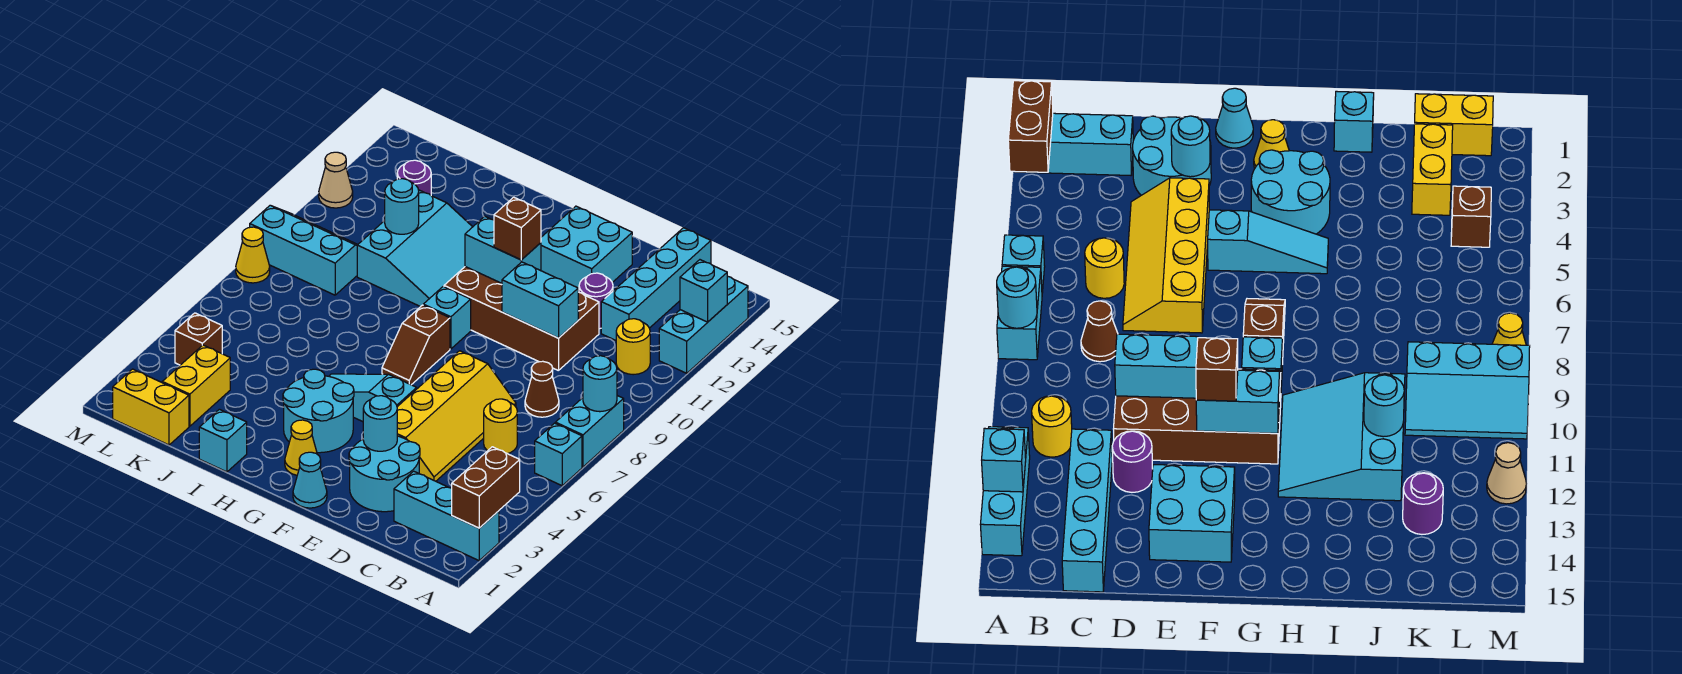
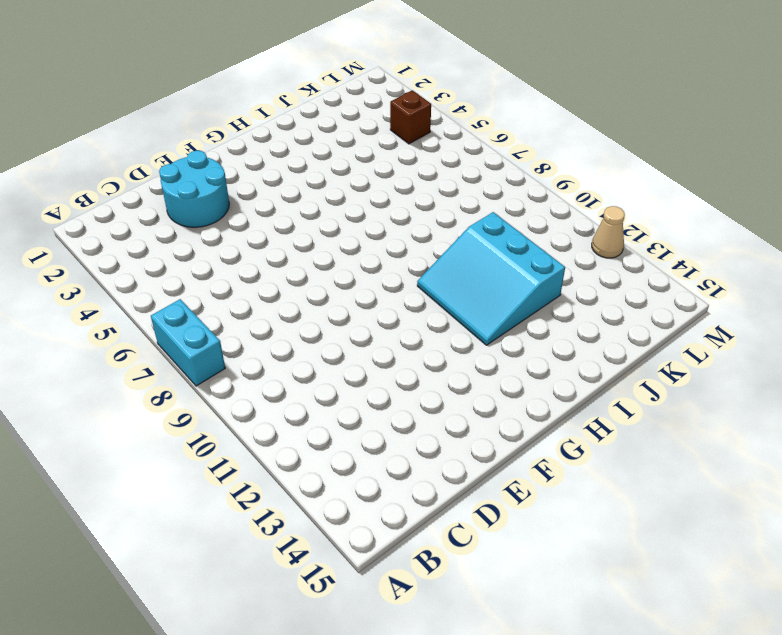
none -> cyan 1x3 brick [394,471,499,560]
none -> cyan 1x1 brick [535,423,582,486]
none -> cyan 1x3 brick [659,276,748,373]
none -> yellow 1x1 round brick [616,319,650,375]

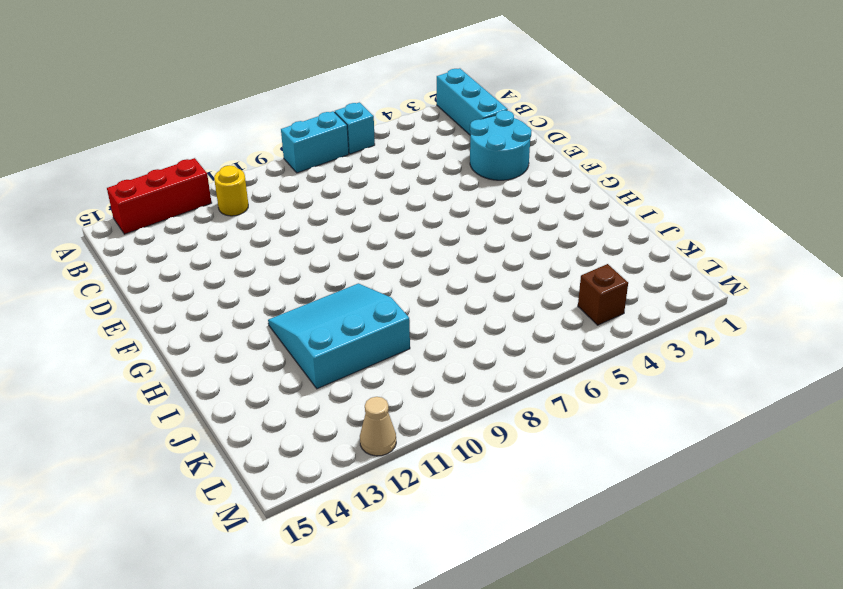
red 1x3 brick [107,158,212,234] -> cyan 1x3 brick [659,276,748,373]
none -> yellow 1x1 round brick [484,399,517,454]
none -> brown 1x1 cone [525,361,559,417]
none -> cyan 1x4 brick [601,228,711,340]
none -> yellow 2x4 slope [397,351,516,481]

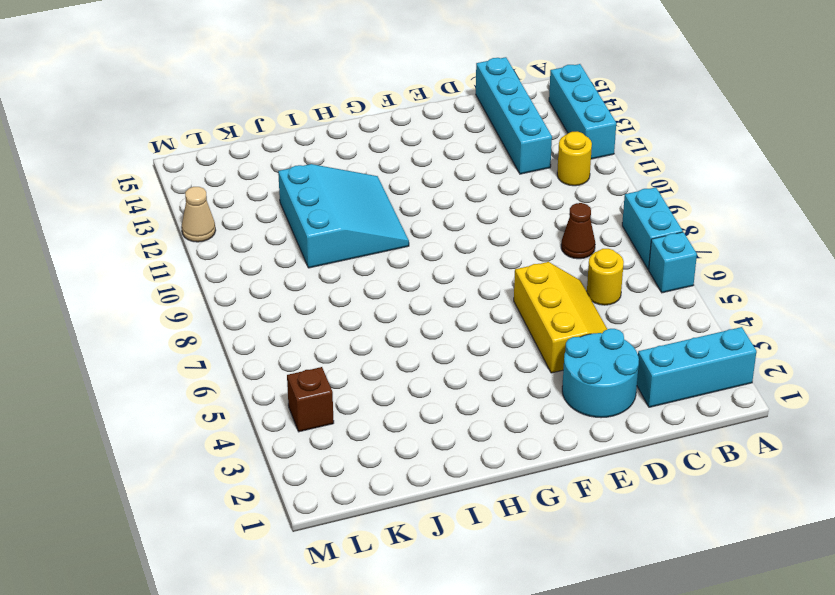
yellow 2x3 slope [514,262,607,373] -> yellow 2x4 slope [397,351,516,481]
none -> brown 2x4 brick [444,267,599,371]
none -> purple 1x1 round brick [579,273,613,329]
none -> cyan 2x2 brick [541,206,632,292]
none -> cyan 1x1 cone [293,452,327,508]

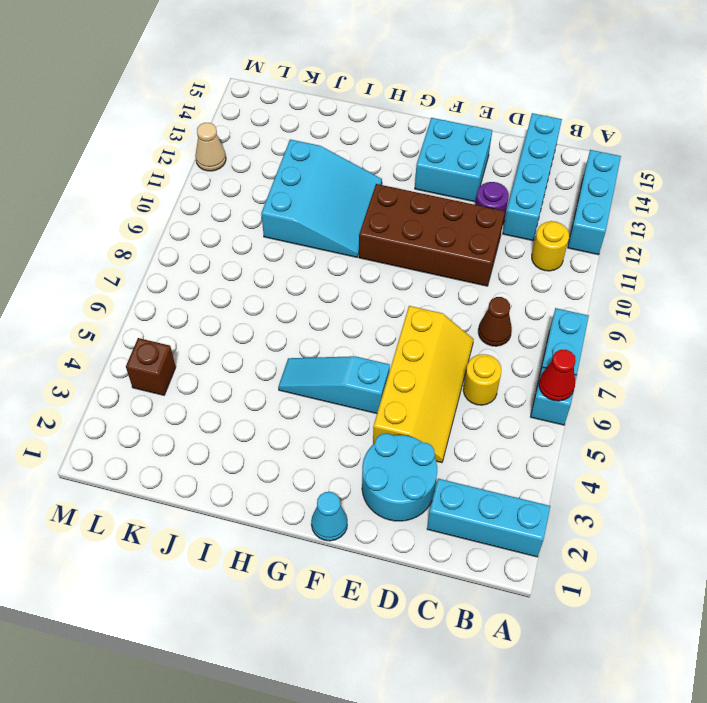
red 1x1 cone [539,350,576,401] -> none
none -> yellow 1x1 cone [285,420,317,475]
none -> cyan 2x2 round brick [283,369,354,453]
none -> brown 1x2 slope [382,305,450,385]
none -> cyan 1x1 brick [423,286,471,349]

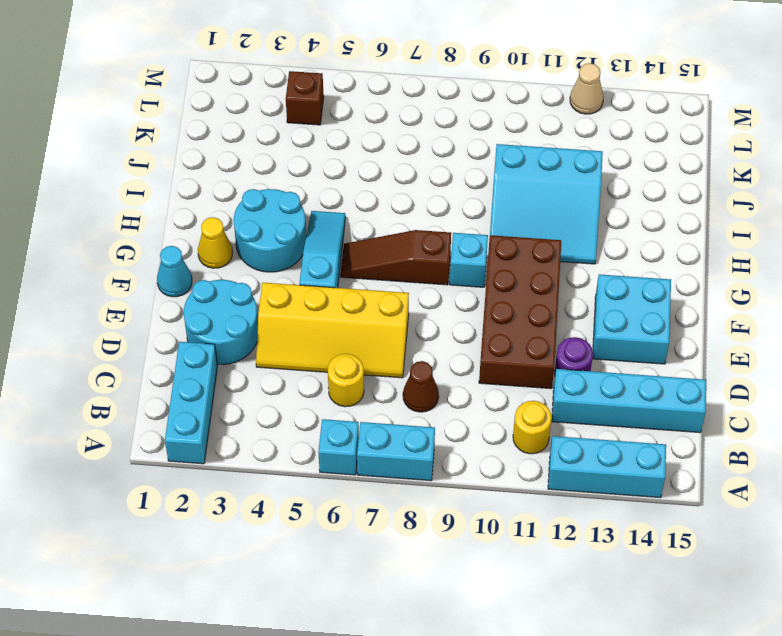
brown 1x3 slope [341,230,451,285] -> brown 1x2 slope [382,305,450,385]
none -> cyan 1x1 brick [199,409,247,472]
none -> yellow 1x2 brick [113,369,189,445]
none -> yellow 1x2 brick [162,345,230,426]
none -> cyan 2x3 slope [250,205,358,295]

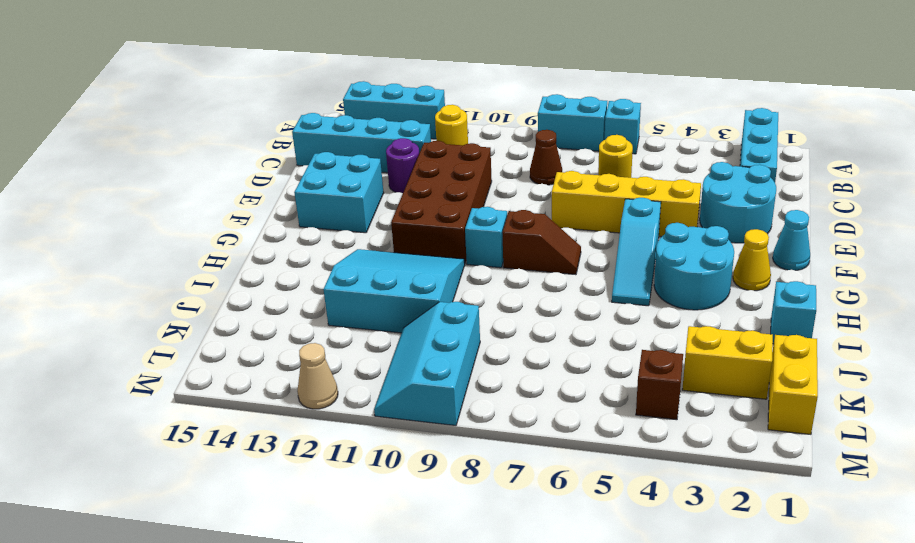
none -> purple 1x1 round brick [397,160,431,195]
none -> yellow 1x1 cone [236,227,270,283]
none -> brown 1x2 brick [452,447,520,528]
none -> cyan 1x1 round brick [583,356,617,412]

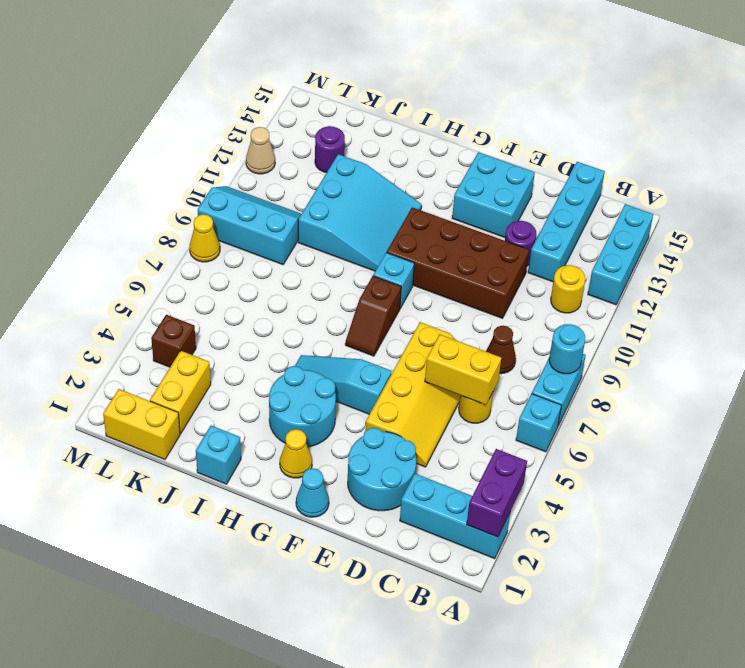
purple 1x2 brick [467,449,527,537] -> brown 1x2 brick [452,447,520,528]
yellow 1x2 brick [425,335,501,405] -> none
none -> cyan 1x1 brick [680,260,727,322]
none -> cyan 1x2 brick [502,262,578,338]
none -> cyan 1x1 round brick [363,396,397,451]
none -> cyan 1x2 brick [465,216,541,283]

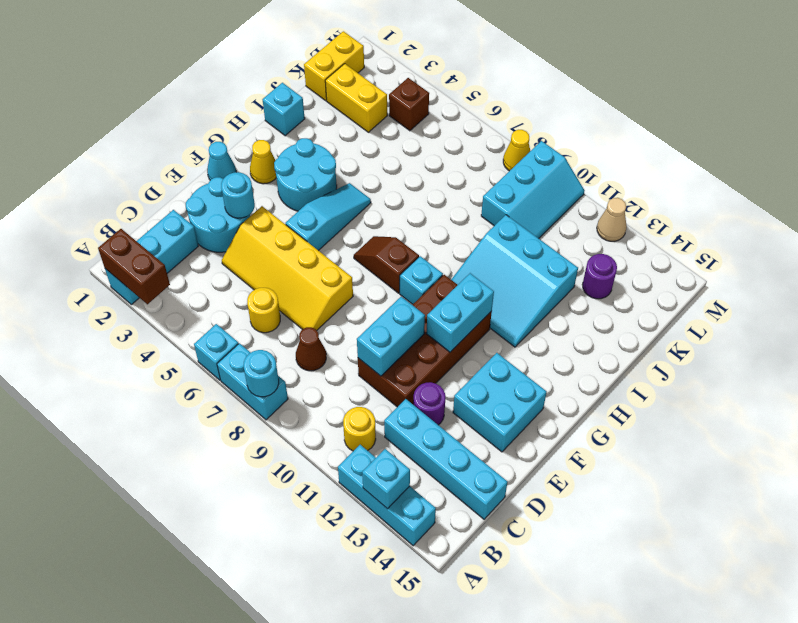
none -> cyan 1x1 round brick [385,179,419,234]
none -> brown 1x1 brick [494,197,541,260]

